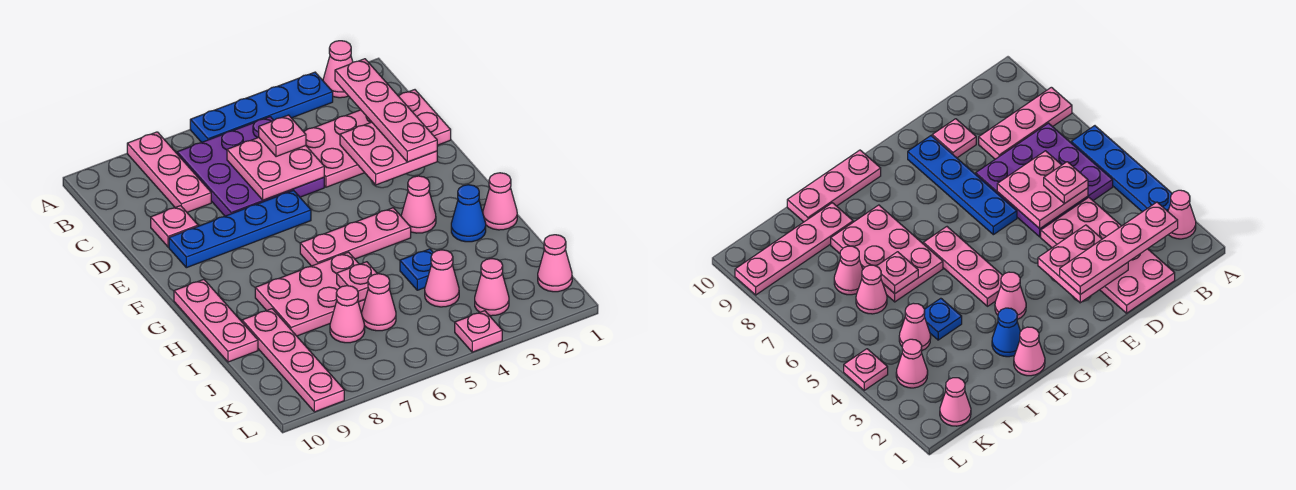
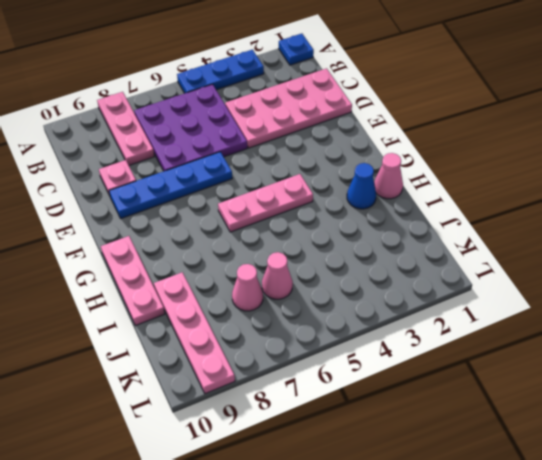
blue 1x1 plate [279,34,314,65] -> blue 1x1 plate moved to [400,249,433,290]
blue 1x3 plate [177,50,264,93] -> blue 1x4 plate [190,72,333,142]
none -> pink 1x1 cone [323,41,353,98]
none -> pink 1x1 cone [401,176,436,233]
none -> pink 2x3 plate [255,252,365,336]

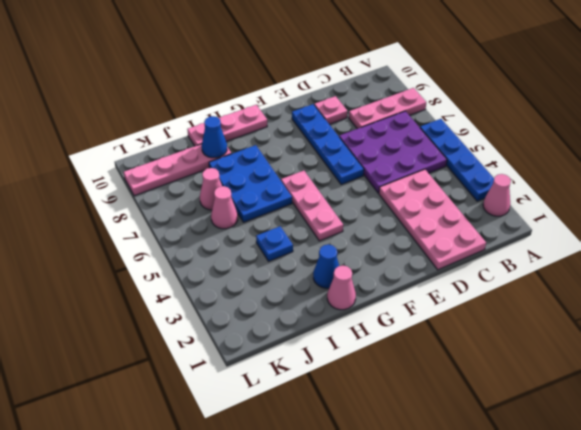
blue 2x3 plate [209,145,292,222] -> pink 2x3 plate [255,252,365,336]
blue 1x1 cone [202,116,227,158] -> none
none -> pink 1x1 cone [401,176,436,233]
none -> pink 1x1 cone [425,250,459,307]
none -> pink 1x1 cone [538,235,572,292]

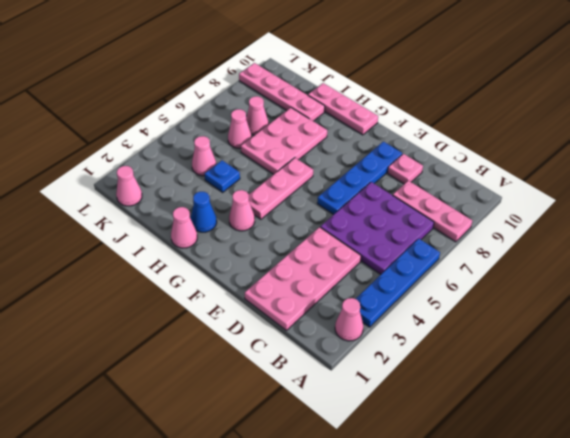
none -> pink 1x1 cone [475,259,509,316]
none -> pink 1x1 plate [455,311,502,352]
none -> pink 2x2 plate [227,137,324,200]

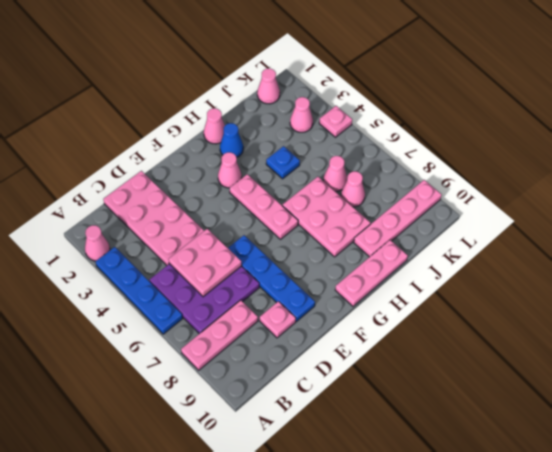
none -> pink 1x1 cone [425,250,459,307]
none -> pink 2x2 plate [340,122,437,185]
none -> pink 1x1 plate [337,262,377,302]

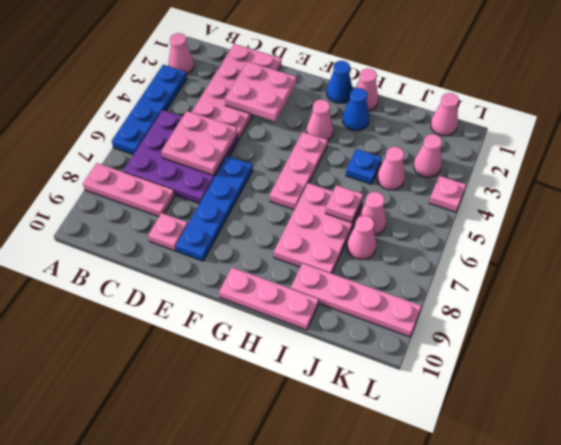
blue 1x1 cone [327,61,353,103] -> none
none -> pink 1x4 plate [335,59,437,162]
none -> pink 1x1 plate [259,115,306,157]

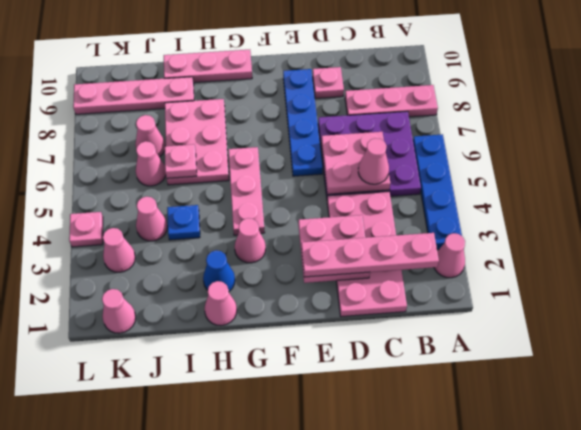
pink 1x1 cone [358,138,389,184] -> pink 1x1 plate [259,115,306,157]

